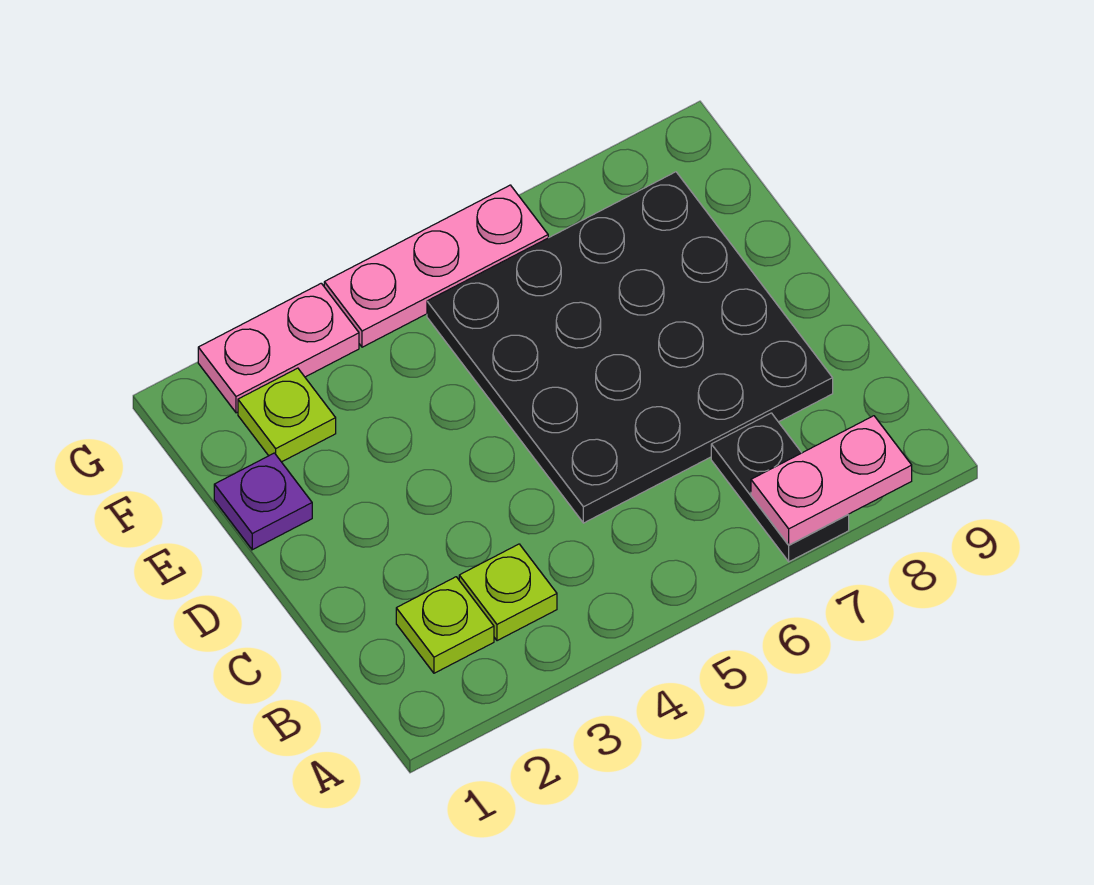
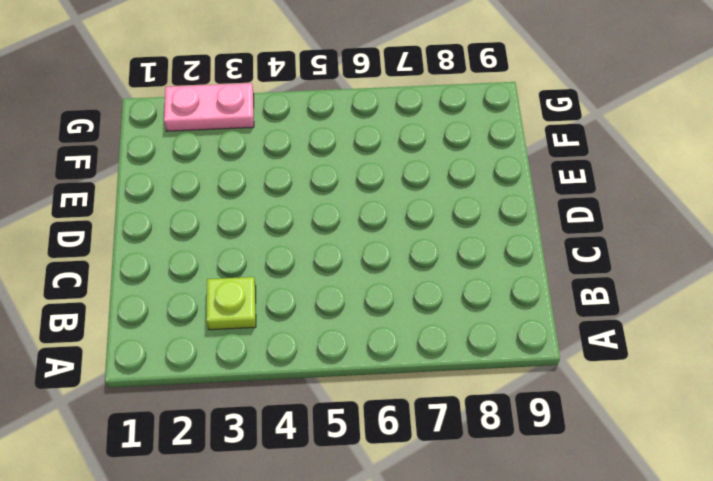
none -> black 1x2 plate [711,413,849,562]
none -> lime 1x1 plate [396,577,494,673]

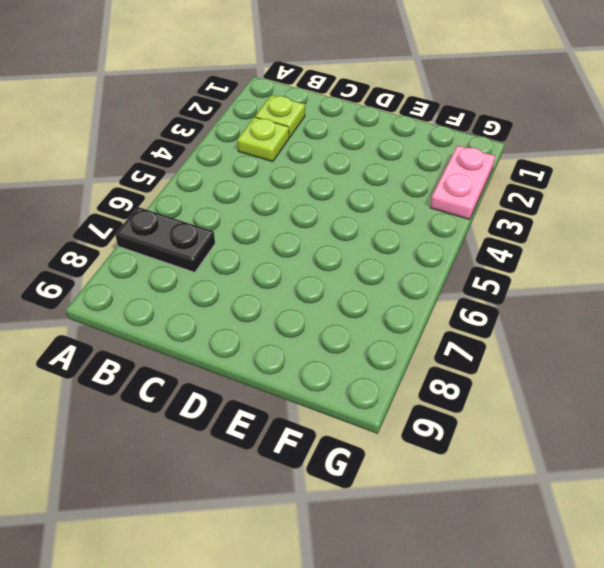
none -> black 4x4 plate [427,172,833,523]
none -> purple 1x1 plate [214,453,312,550]

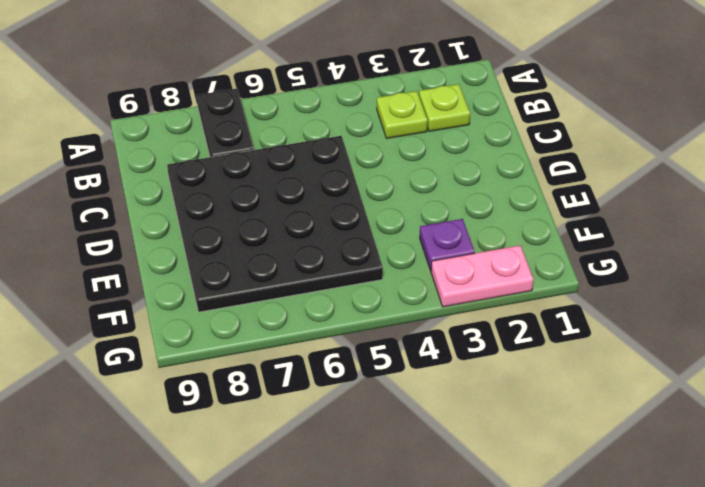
purple 1x1 plate [420,219,475,271] -> purple 1x1 plate moved to [214,453,312,550]
none -> lime 1x1 plate [238,368,336,462]
none -> pink 1x3 plate [324,185,548,347]

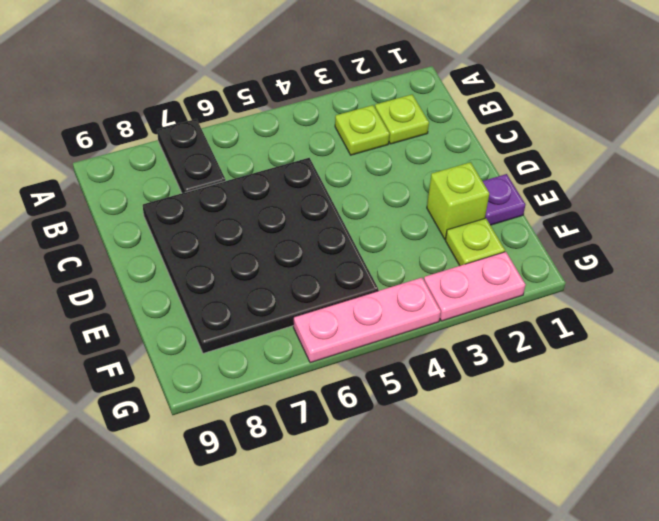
lime 1x1 brick [427,162,489,239] -> none
none -> pink 1x2 plate [751,416,912,545]

